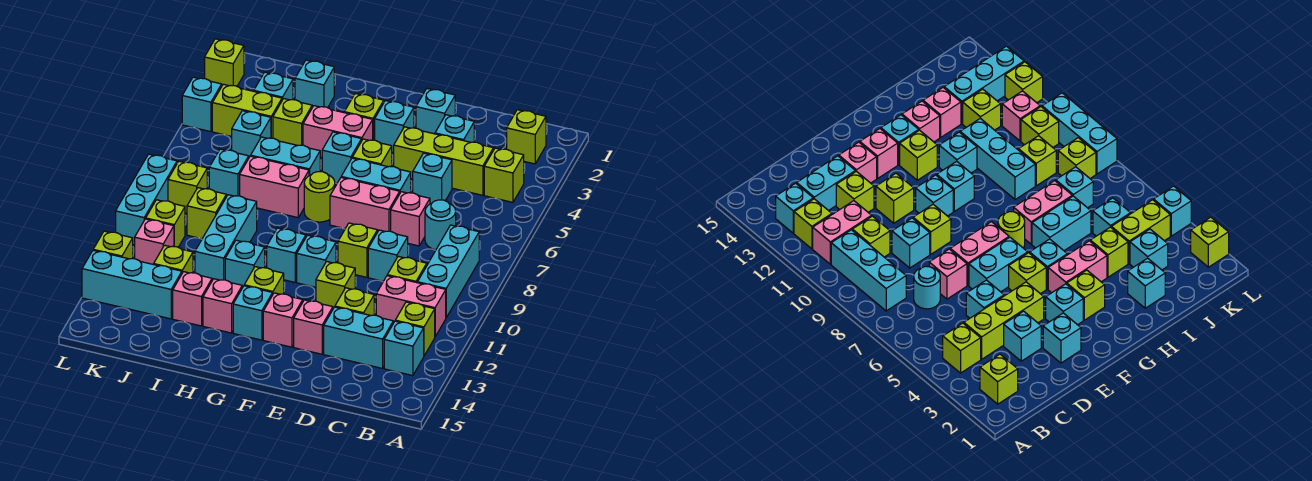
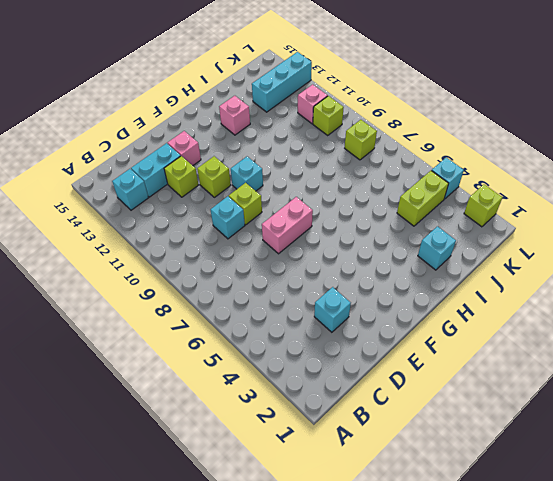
none -> lime 1x1 brick [507,110,546,164]
none -> lime 1x1 brick [484,148,524,202]
none -> cyan 1x3 brick [418,225,479,317]
none -> pink 1x2 brick [376,276,446,336]

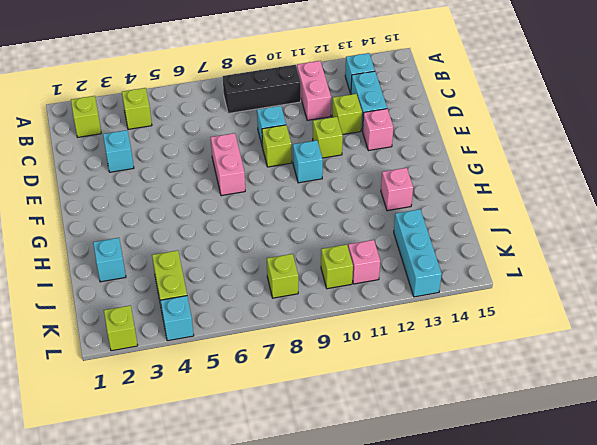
black 1x3 brick [223,65,301,114] -> cyan 1x3 brick [418,225,479,317]
none -> lime 1x1 brick [395,302,435,356]
none -> lime 1x3 brick [394,127,493,195]
none -> cyan 1x1 round brick [425,200,456,250]
none -> lime 1x1 brick [387,256,427,283]

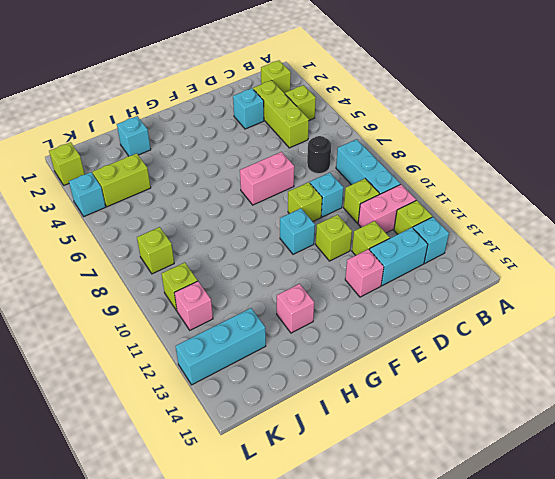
lime 1x3 brick [253,80,309,148] -> lime 1x3 brick turned to [394,127,493,195]
black 1x1 round brick [307,136,331,174] -> cyan 1x1 round brick [425,200,456,250]
none -> cyan 1x1 brick [413,153,452,204]
none -> pink 1x1 brick [391,192,430,246]
none -> cyan 1x1 brick [416,89,455,134]
none -> cyan 1x2 brick [341,158,411,193]

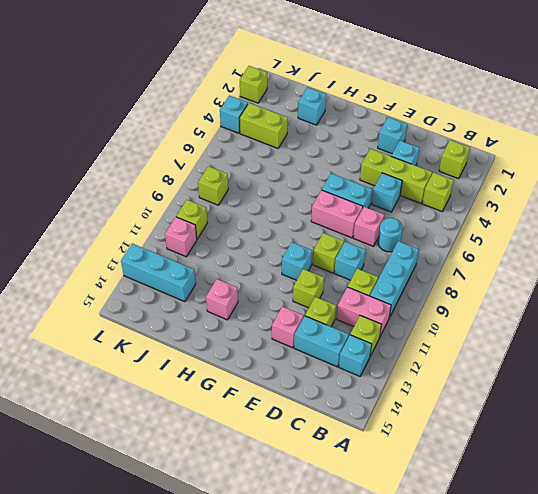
none -> cyan 1x1 brick [375,101,414,153]
none -> lime 1x1 brick [352,139,392,167]
none -> pink 1x1 brick [263,293,303,347]
none -> lime 1x1 brick [344,93,384,140]

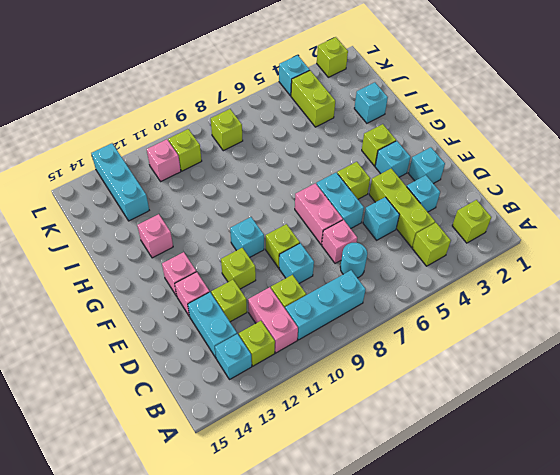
none -> pink 1x2 brick [303,106,373,158]
none -> cyan 1x1 brick [322,132,362,183]
none -> lime 1x1 round brick [304,172,335,222]
none -> cyan 1x1 brick [267,228,306,282]

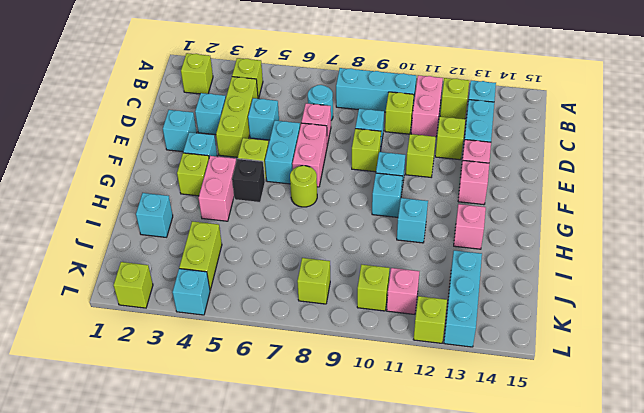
black 1x1 brick [232,159,265,202] -> cyan 1x1 brick [322,132,362,183]
none -> lime 1x1 brick [244,267,284,294]
none -> cyan 1x1 brick [233,286,273,340]
none -> cyan 1x2 brick [251,137,320,176]
none -> pink 1x2 brick [240,156,309,218]

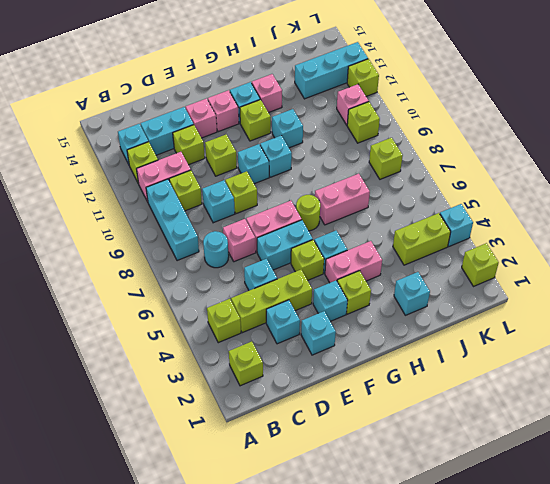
none -> cyan 1x2 brick [251,137,320,176]
none -> lime 1x1 brick [273,99,312,145]
none -> cyan 1x3 brick [195,195,257,280]
none -> pink 1x1 brick [173,272,212,326]

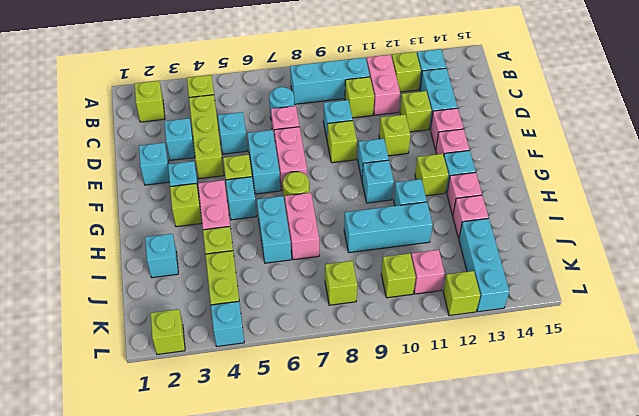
none -> cyan 1x1 brick [254,72,293,100]
none -> cyan 1x1 brick [232,111,271,157]
none -> cyan 1x1 brick [209,149,249,197]
none -> lime 1x1 brick [187,188,226,239]

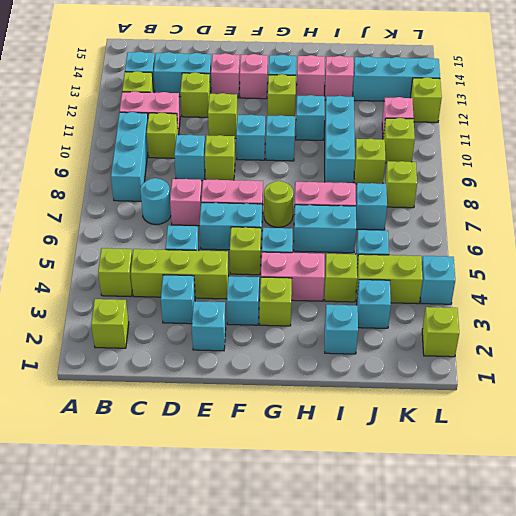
none -> lime 1x1 brick [154,245,193,273]
none -> cyan 1x3 brick [116,154,177,245]

